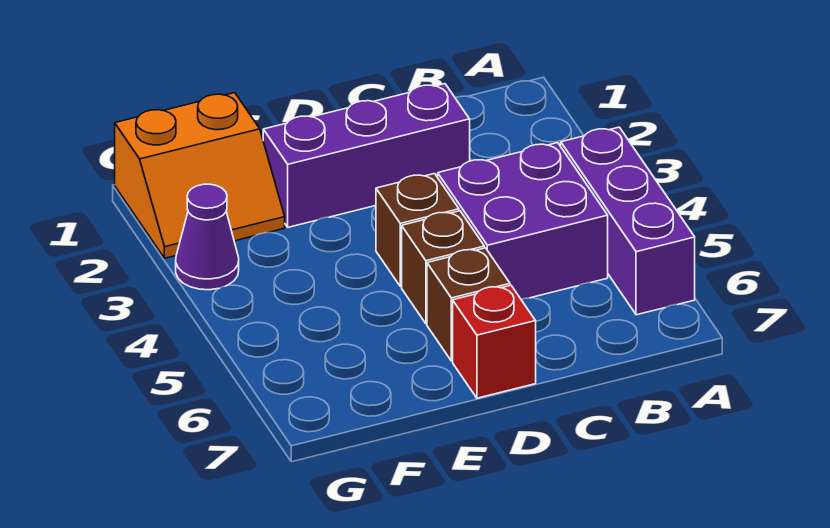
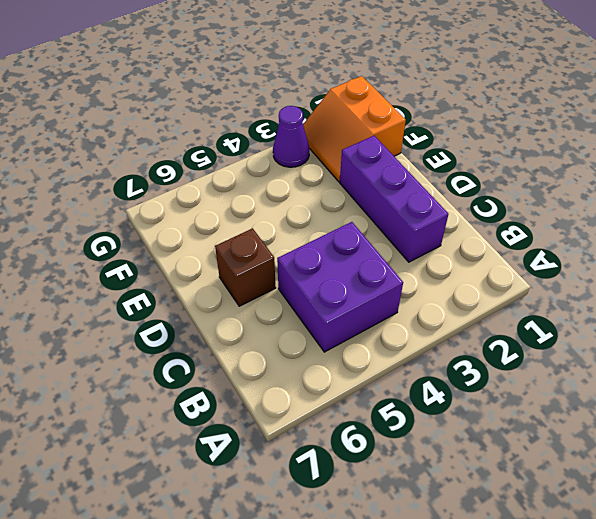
none -> purple 1x3 brick [561,127,695,315]
none -> brown 1x1 brick [376,174,459,287]

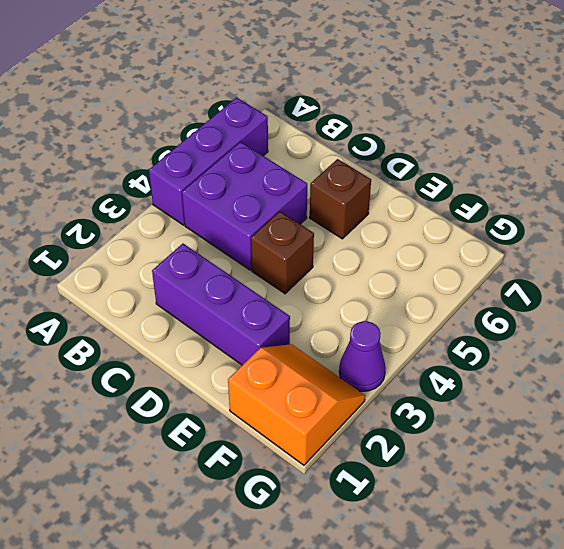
none -> brown 1x1 brick [402,211,484,324]
none -> red 1x1 brick [453,285,536,398]

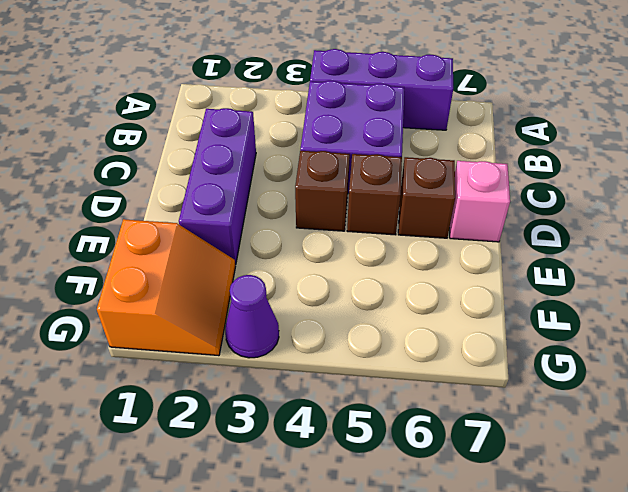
pink 1x1 brick [450,161,510,242] -> red 1x1 brick [453,285,536,398]

